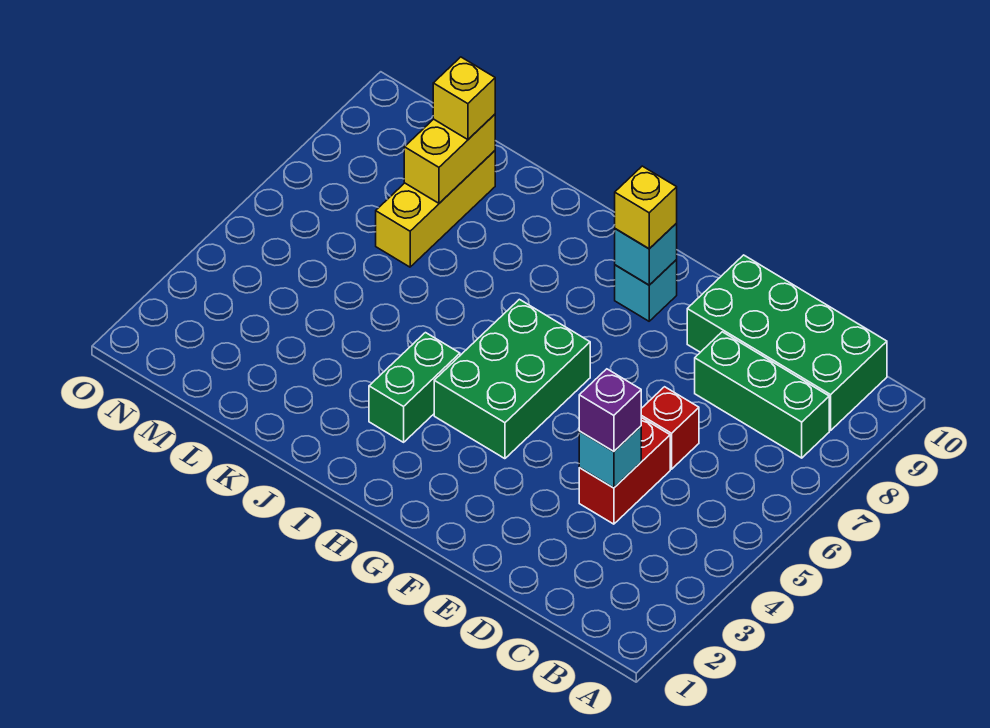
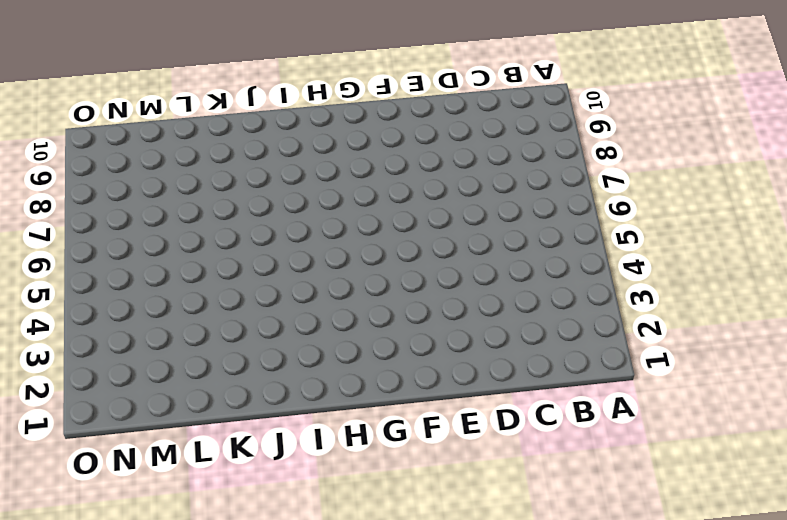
none -> green 1x3 brick [695,332,829,458]
none -> green 2x4 brick [687,255,887,430]
none -> red 1x2 brick [579,418,670,524]

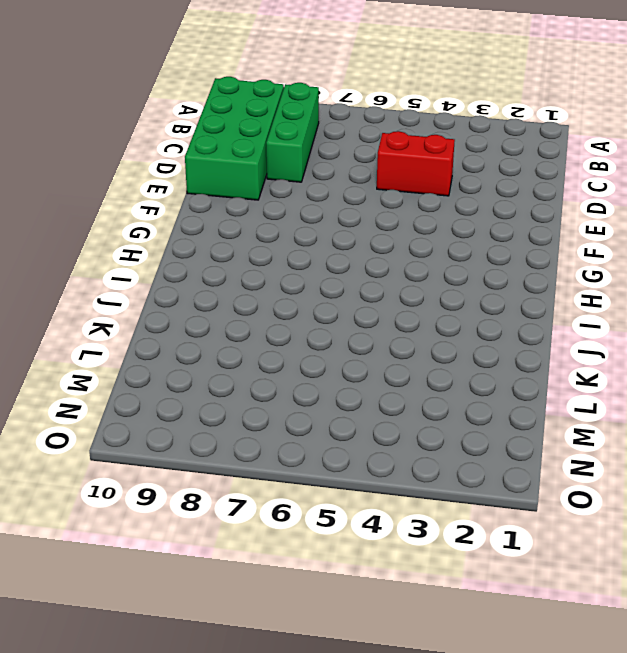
none -> red 1x1 brick [641,387,699,469]
none -> green 2x3 brick [434,299,590,459]
none -> cyan 1x1 brick [615,260,677,321]

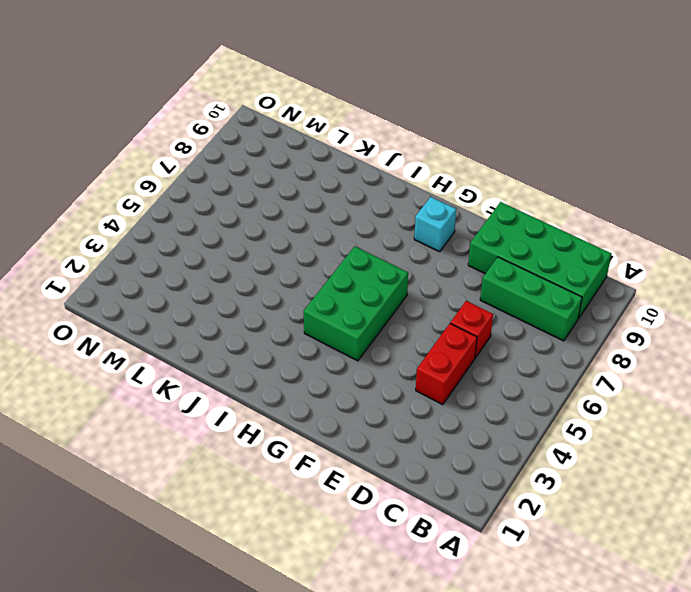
none -> green 1x2 brick [369,333,460,442]
none -> yellow 1x3 brick [376,151,495,267]
none -> cyan 1x1 brick [579,426,641,488]

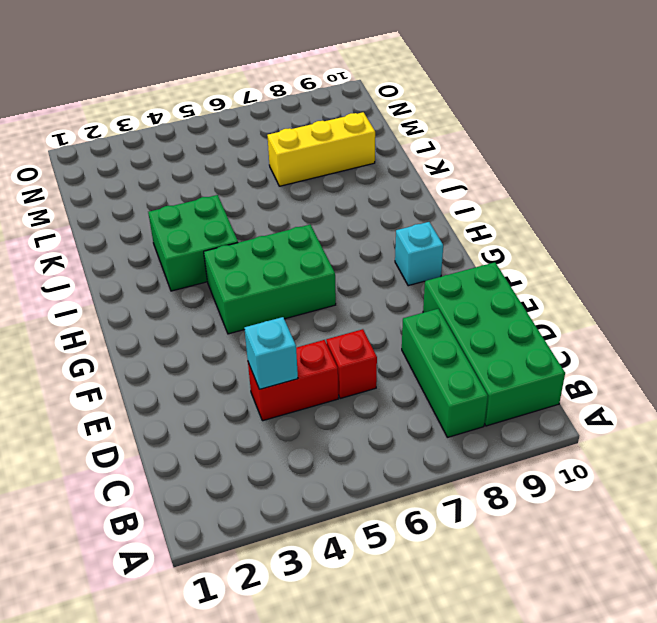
green 2x2 brick [148,195,238,291] -> green 1x2 brick [369,333,460,442]
none -> cyan 1x1 brick [615,223,677,285]
none -> yellow 1x2 brick [404,114,495,203]
none -> purple 1x1 brick [579,369,641,452]

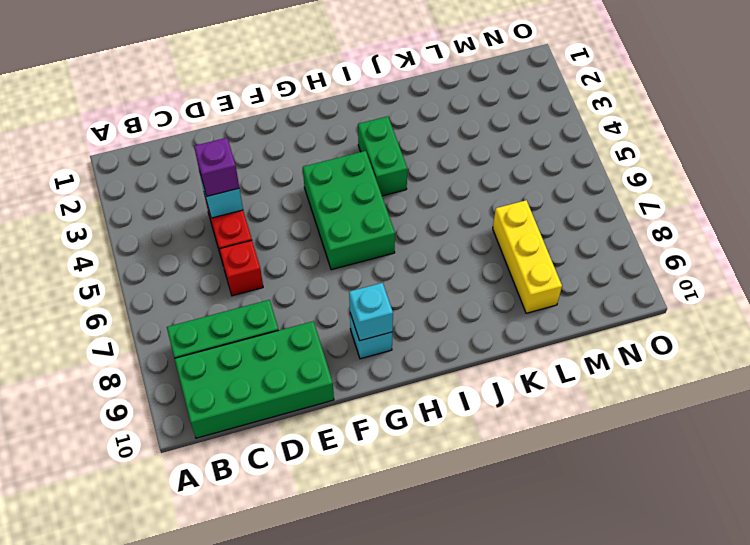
none -> yellow 1x2 brick [404,114,495,203]
none -> yellow 1x1 brick [615,166,677,249]
none -> yellow 1x1 brick [433,57,495,140]

